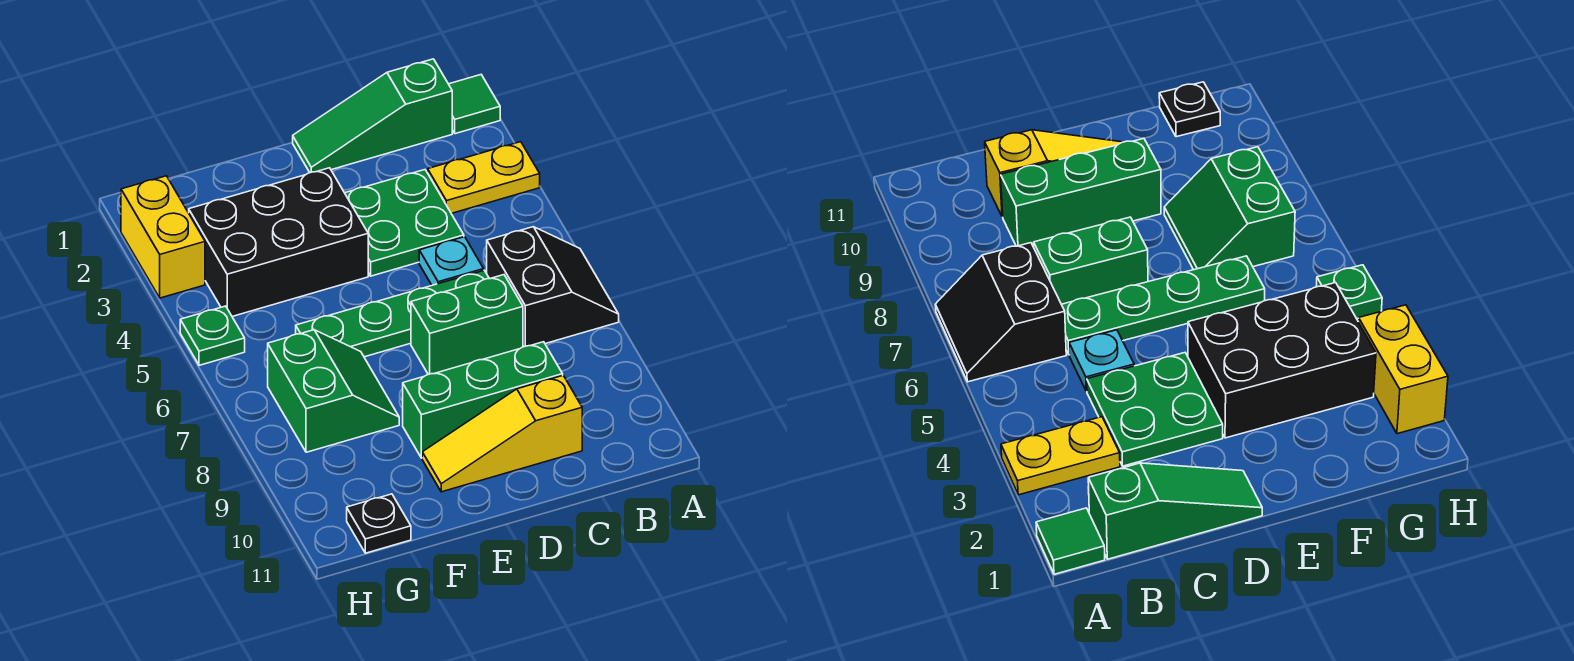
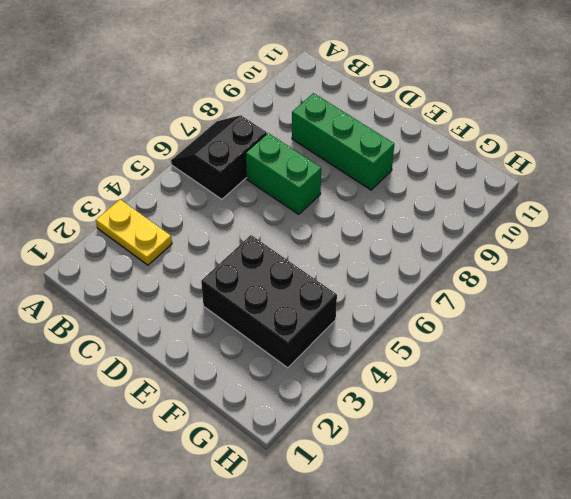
none -> green 1x1 tile [449,75,500,134]
none -> green 1x3 slope [293,59,452,173]
none -> green 2x2 plate [345,170,464,276]

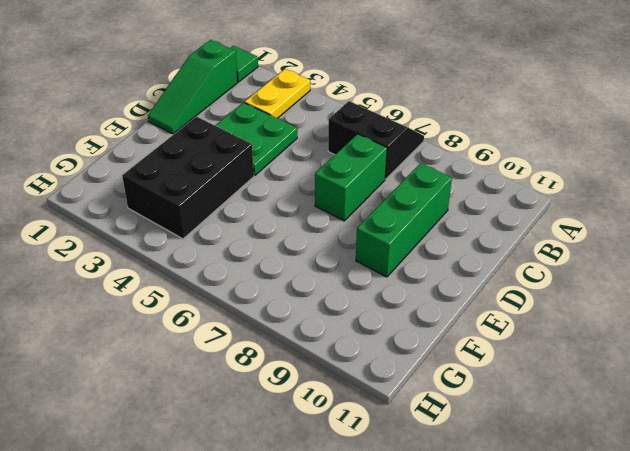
none -> cyan 1x1 plate [419,237,484,285]
none -> green 1x4 plate [296,270,489,357]
none -> yellow 1x3 slope [422,376,582,492]

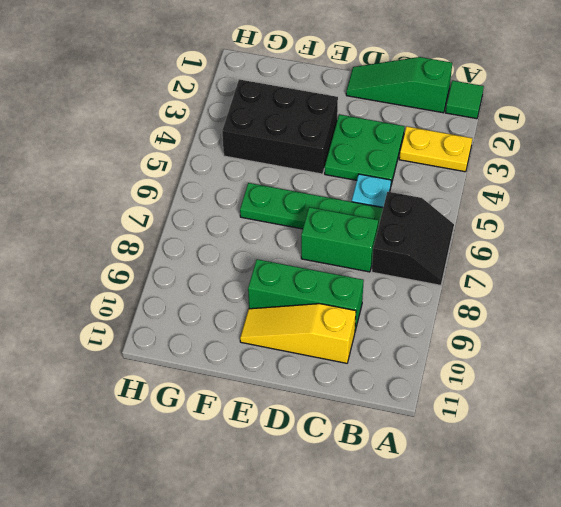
none -> green 2x2 slope [268,330,399,452]
none -> black 1x1 plate [347,494,411,553]
none -> yellow 1x2 brick [121,176,205,298]

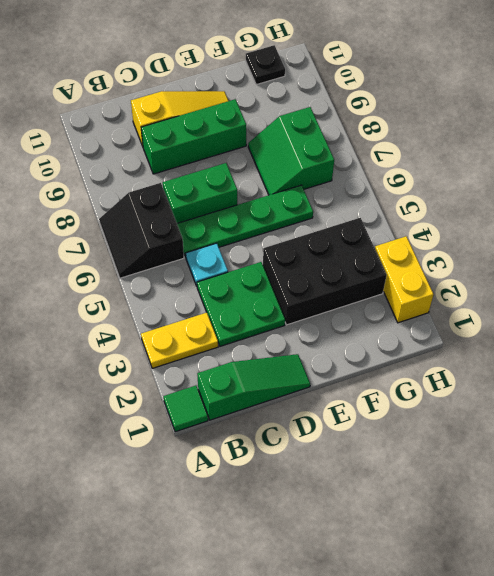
none -> green 1x1 plate [180,306,245,365]

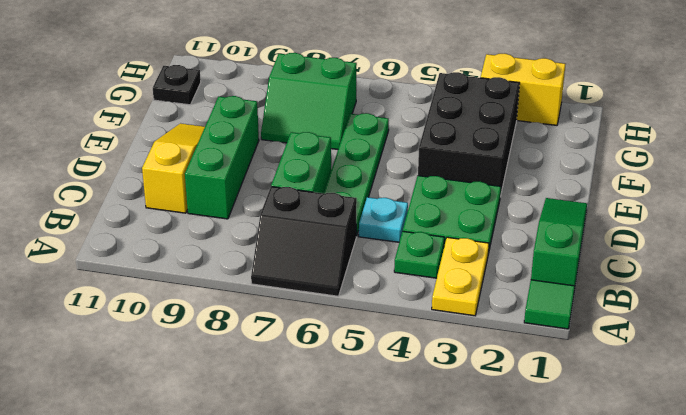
green 1x1 plate [394,231,444,278] -> green 1x1 plate moved to [180,306,245,365]

